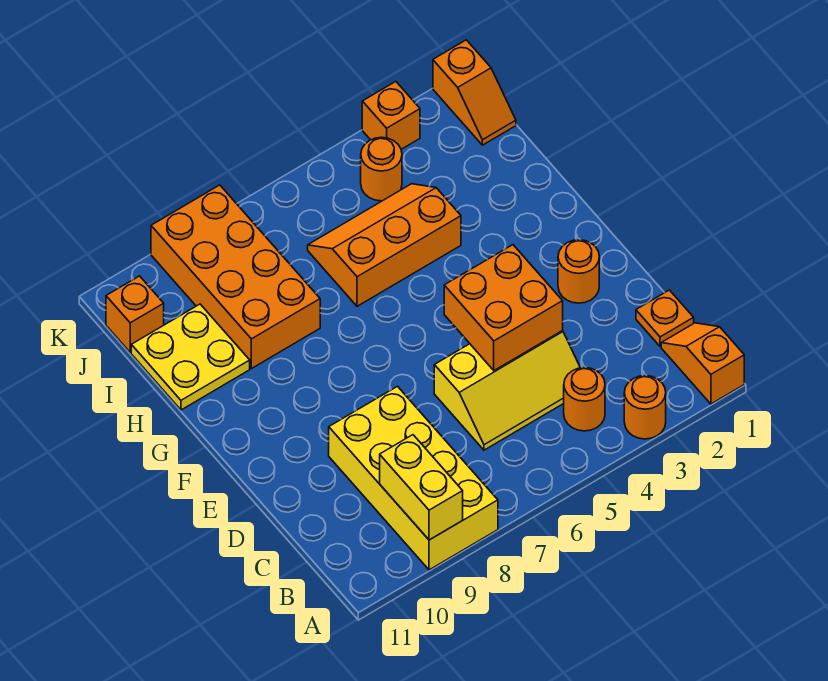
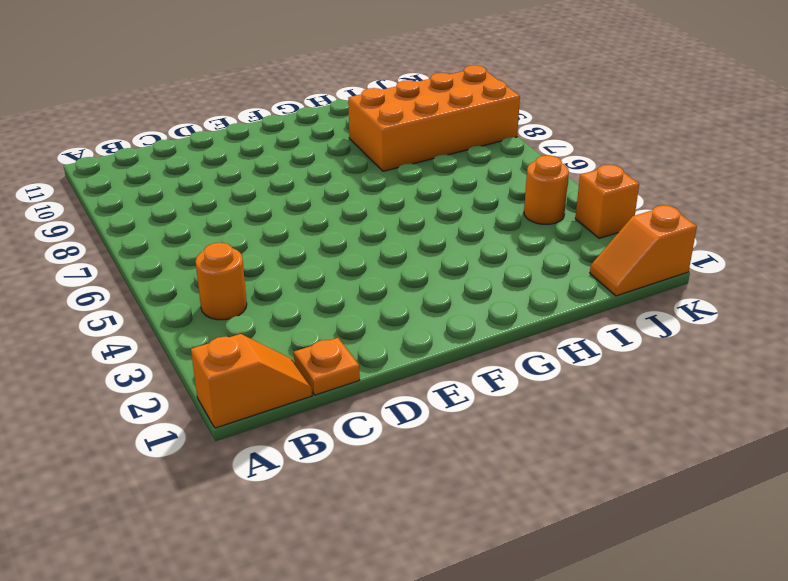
none -> orange 1x1 round brick [624,376,666,439]
none -> yellow 2x4 brick [329,386,498,570]
none -> yellow 2x3 slope [434,331,580,450]

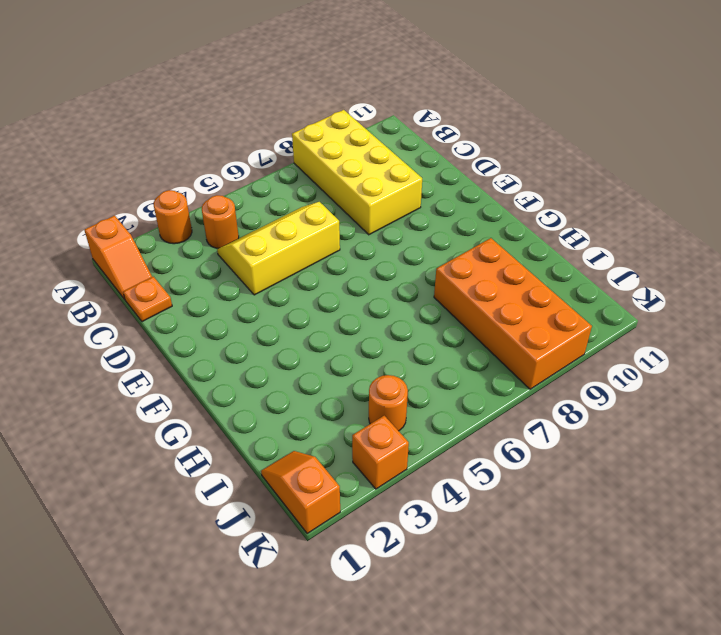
none -> orange 1x1 round brick [558,240,599,303]
none -> orange 2x3 slope [308,184,461,306]
none -> yellow 2x2 plate [131,304,250,410]

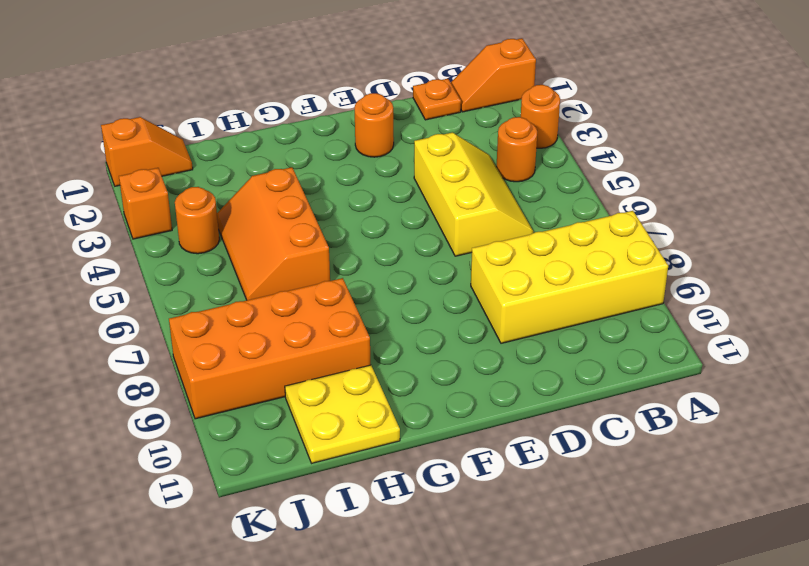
none -> orange 1x1 brick [106,276,164,352]
none -> yellow 1x2 brick [380,435,463,540]
none -> orange 2x2 brick [444,245,563,370]

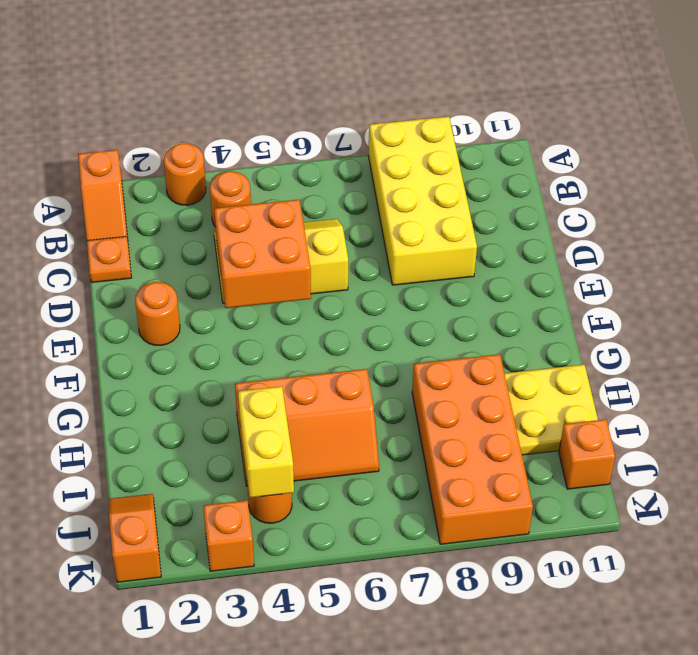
yellow 1x2 brick [238,386,294,498] -> yellow 1x2 brick moved to [380,435,463,540]

